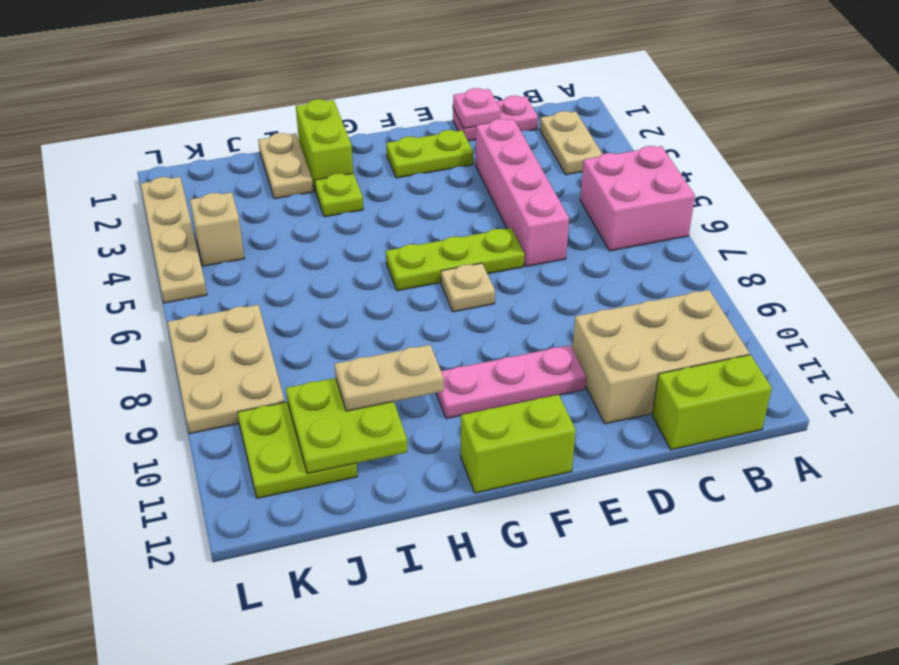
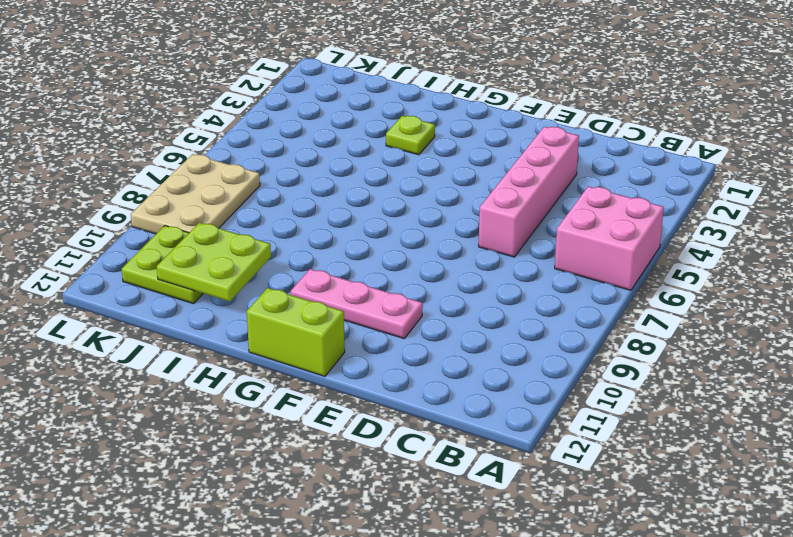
none -> tan 1x2 plate [540,111,603,175]
none -> tan 2x3 brick [572,290,750,424]
none -> lime 1x2 brick [652,355,772,450]

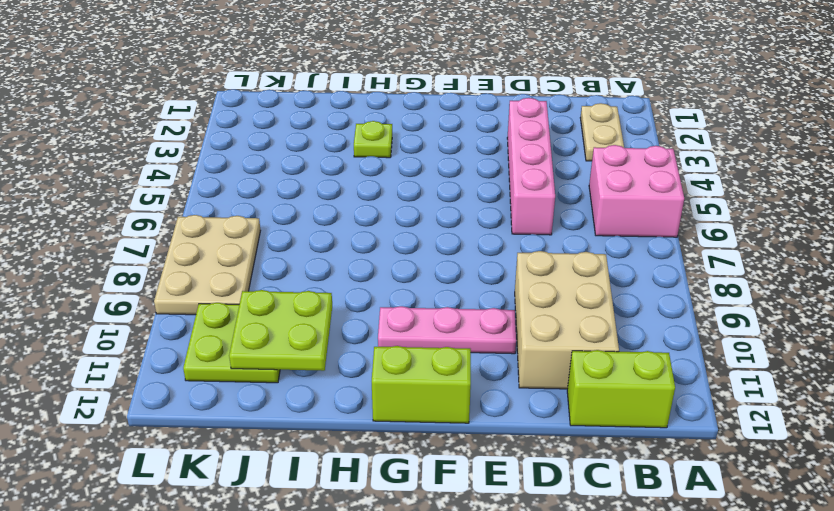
tan 2x3 brick [515,251,619,389] -> tan 2x3 brick turned to [572,290,750,424]
none -> pink 1x2 plate [453,96,538,141]
none -> lime 1x2 plate [386,130,473,178]
none -> lime 1x3 plate [386,228,525,291]

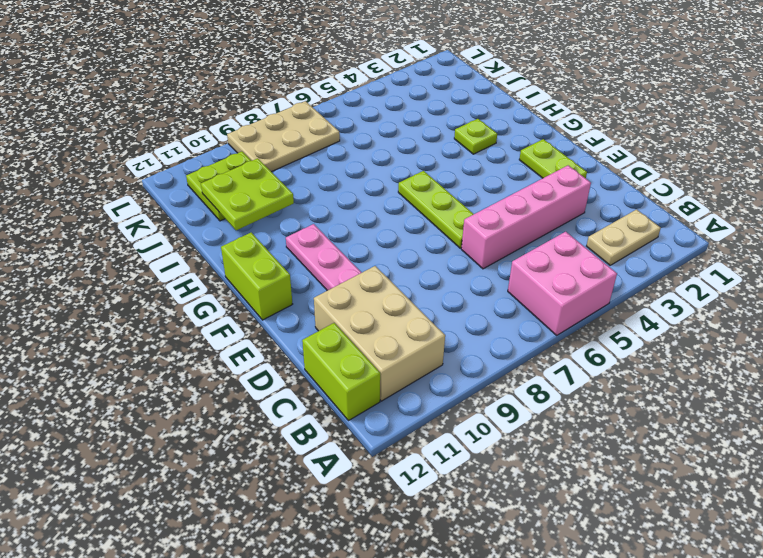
none -> pink 1x2 plate [453,96,538,141]
none -> tan 1x1 plate [441,263,495,312]
none -> lime 1x2 brick [296,99,353,190]

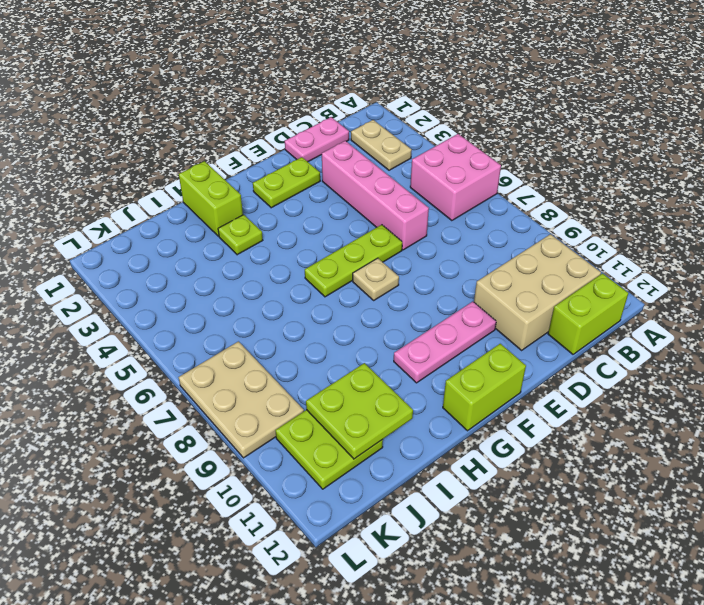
none -> tan 1x2 plate [258,133,313,199]
none -> tan 1x1 brick [190,192,244,266]
none -> tan 1x4 plate [140,177,207,303]

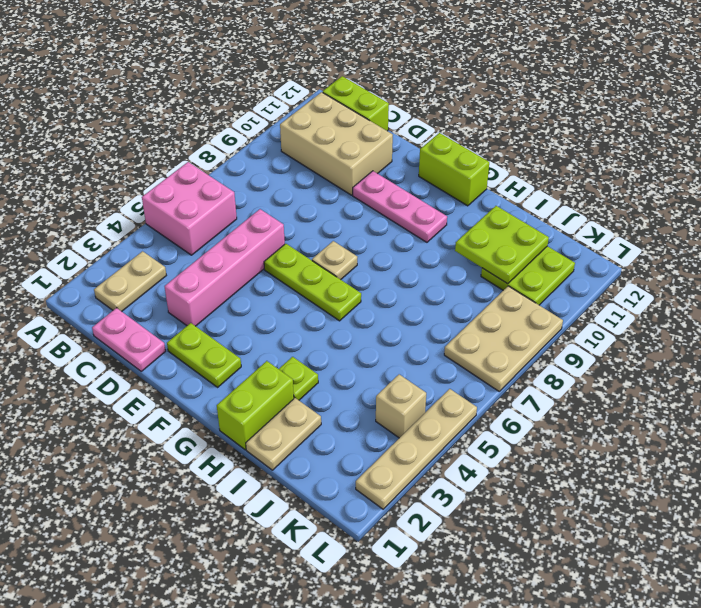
none -> pink 1x1 plate [453,88,501,128]
none -> tan 1x2 plate [335,345,444,411]

